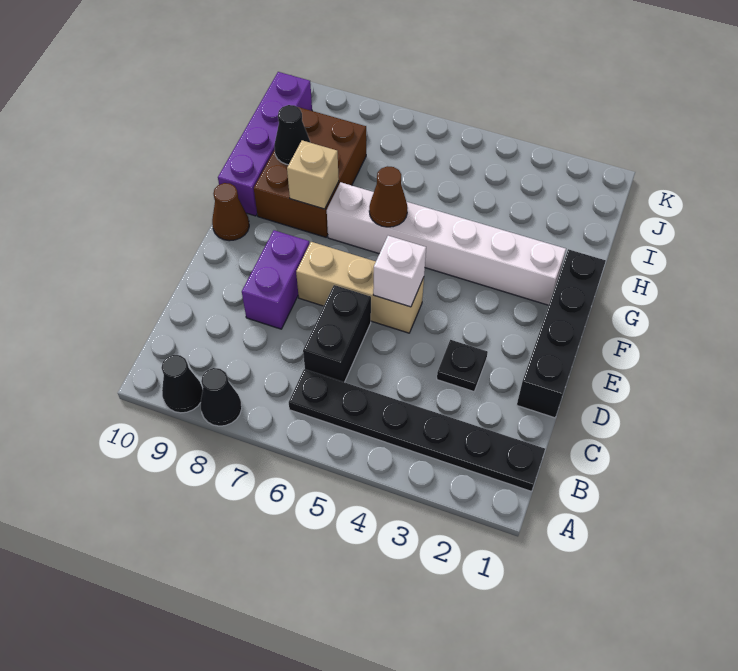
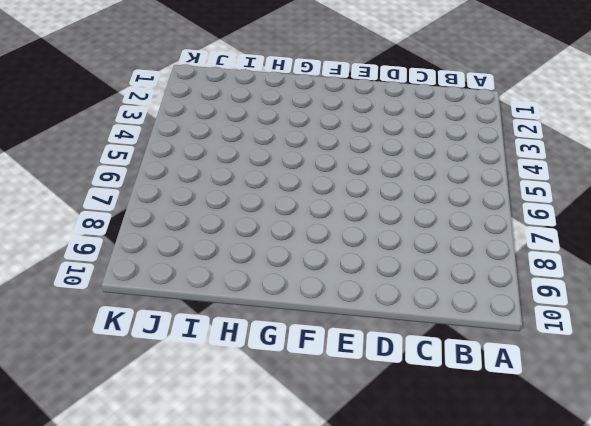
none -> black 1x1 cone [200,368,242,426]
none -> black 1x1 cone [161,355,203,413]
none -> black 1x6 plate [289,369,545,491]

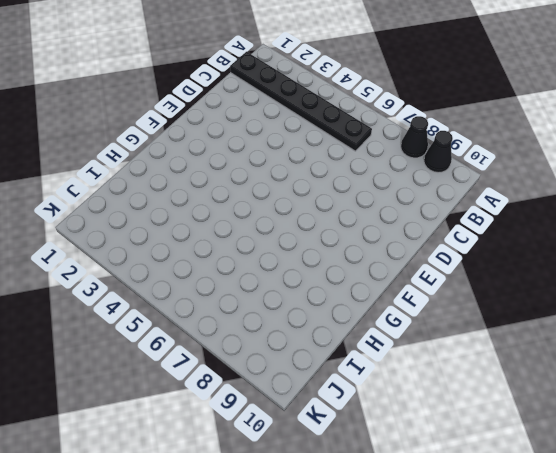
none -> black 1x2 brick [303,285,371,382]
none -> black 1x4 brick [517,249,606,418]
none -> black 1x1 plate [437,340,488,391]

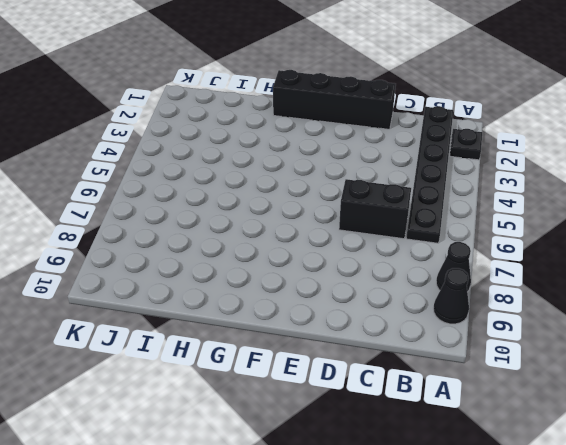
black 1x1 plate [450,129,482,160] -> black 1x1 plate moved to [437,340,488,391]
none -> purple 1x2 brick [242,230,309,329]
none -> tan 1x3 brick [296,242,424,333]
none -> brown 1x1 cone [212,183,249,241]

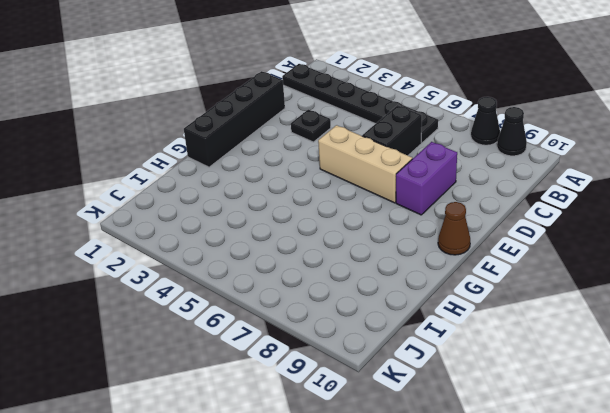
none -> white 1x6 brick [327,182,566,305]
none -> brown 2x3 brick [254,107,366,237]
none -> purple 1x4 brick [218,72,312,216]

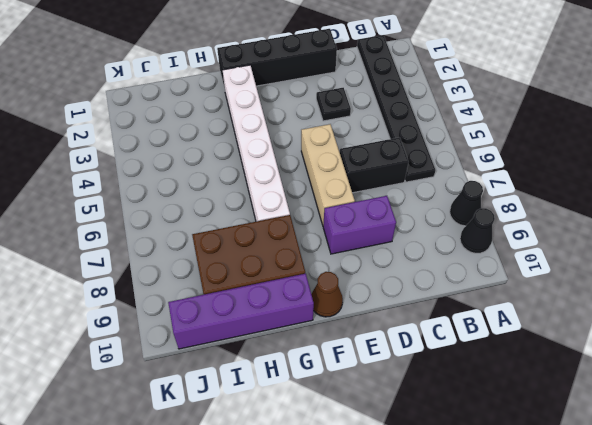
none -> white 1x1 brick [373,236,426,307]
none -> brown 1x1 cone [369,166,408,227]
none -> tan 1x1 brick [287,140,339,209]

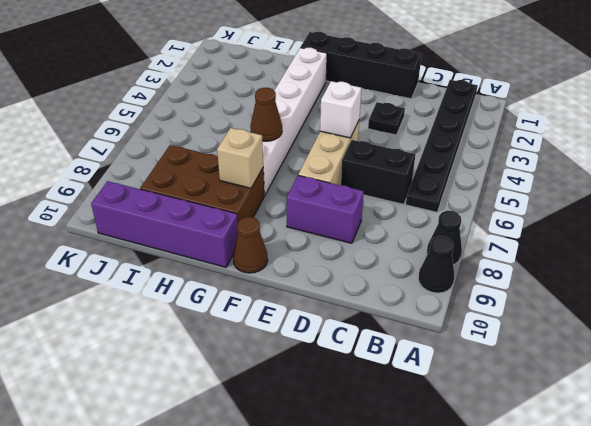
none -> black 1x1 cone [274,105,311,165]

